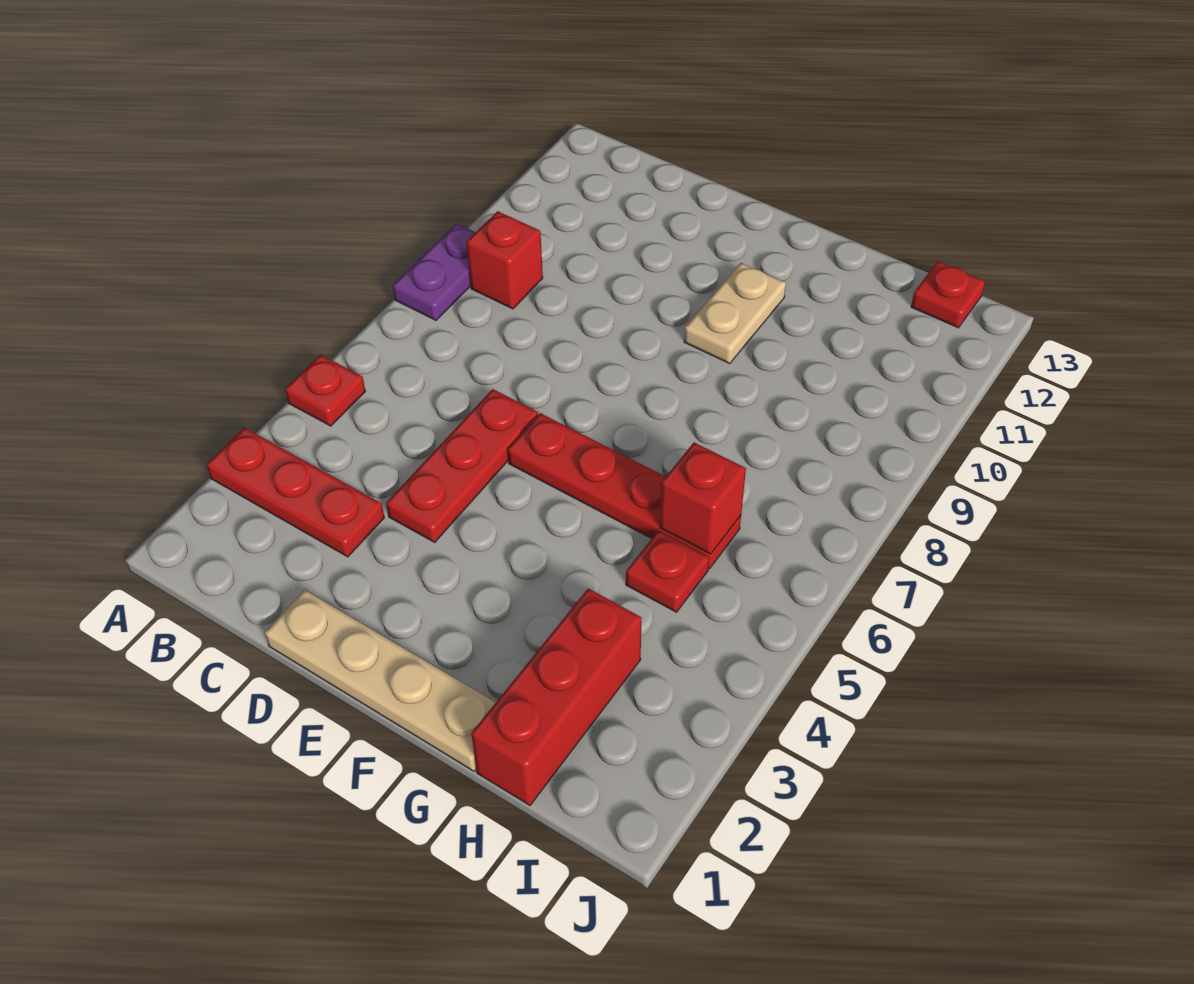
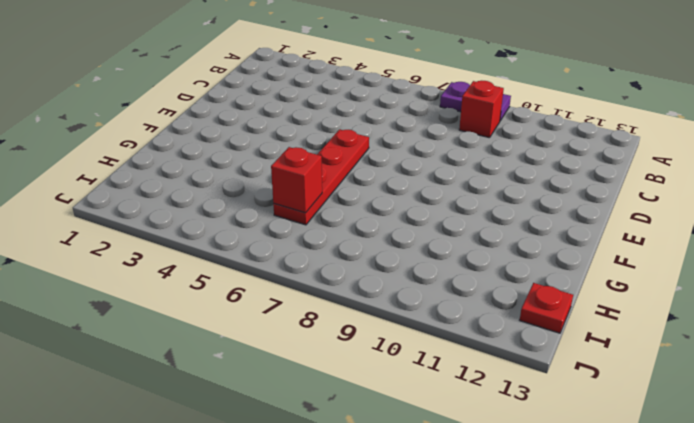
none -> red 1x3 plate [206,428,384,557]
none -> red 1x1 plate [285,355,365,426]
none -> tan 1x4 plate [265,590,496,771]

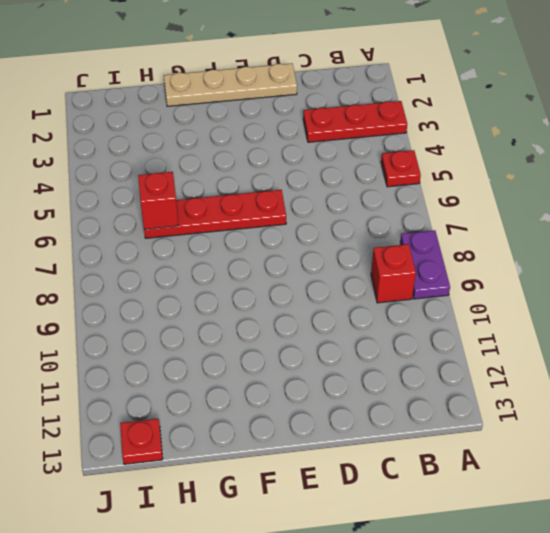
none -> red 1x3 plate [386,389,538,542]
none -> tan 1x2 plate [684,263,786,364]
none -> red 1x3 brick [471,588,642,805]

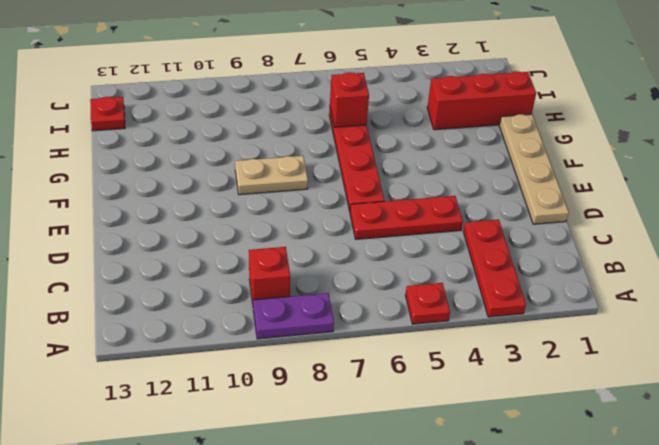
tan 1x2 plate [235,156,308,195] -> tan 1x2 plate moved to [684,263,786,364]
none -> red 1x1 plate [626,530,709,612]

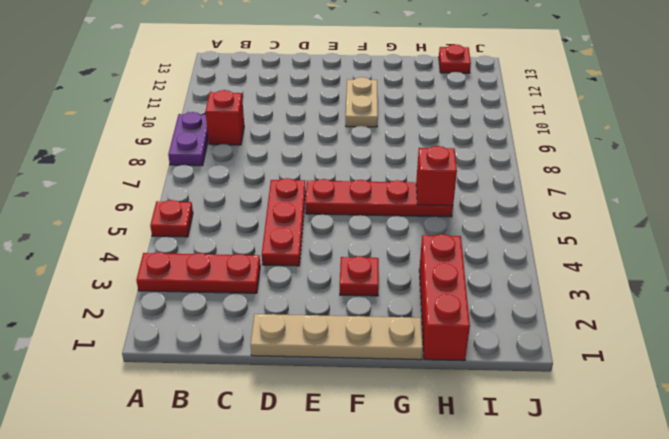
red 1x1 plate [340,256,379,296] -> red 1x1 plate moved to [626,530,709,612]

